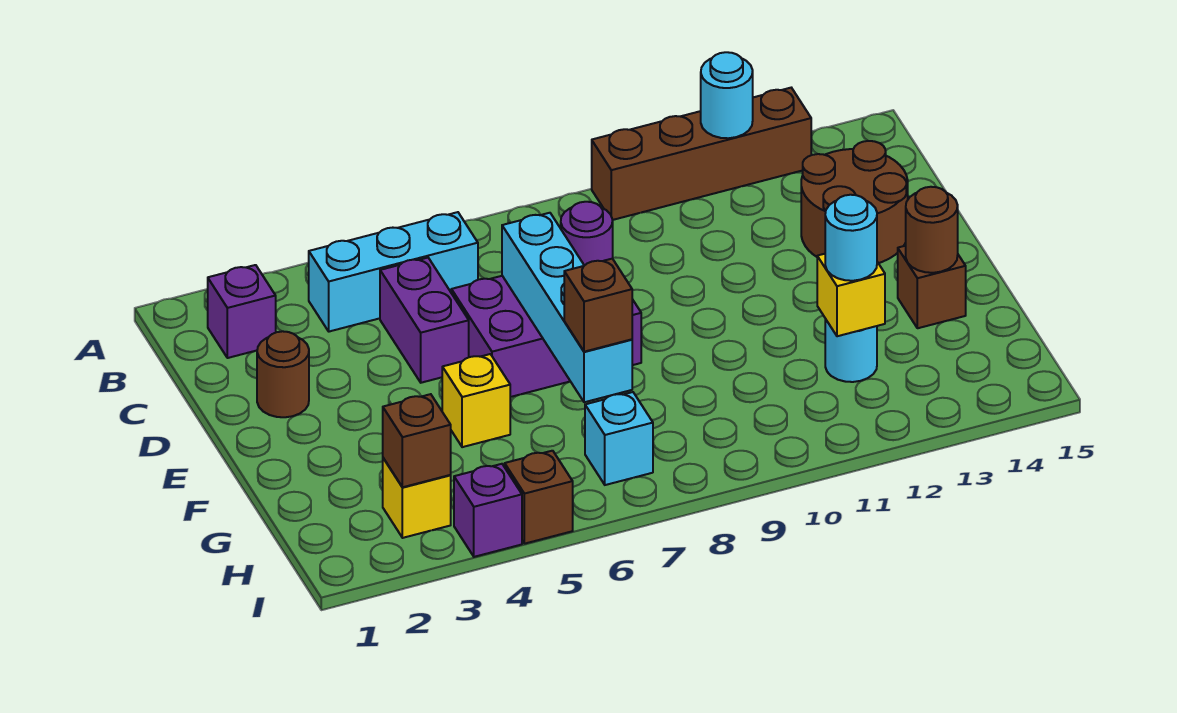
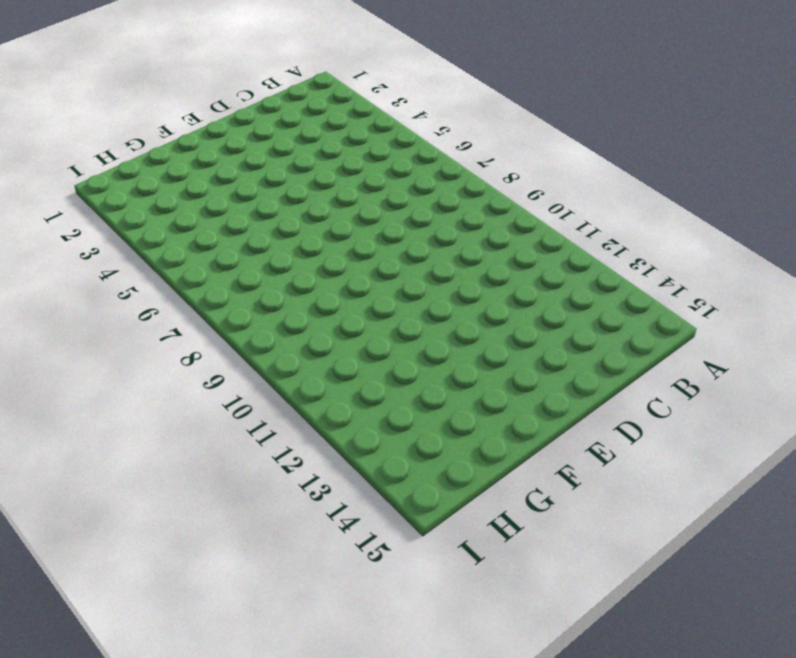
none -> brown 1x4 brick [592,88,811,220]
none -> purple 1x1 brick [208,265,276,358]
none -> cyan 1x3 brick [309,212,478,332]

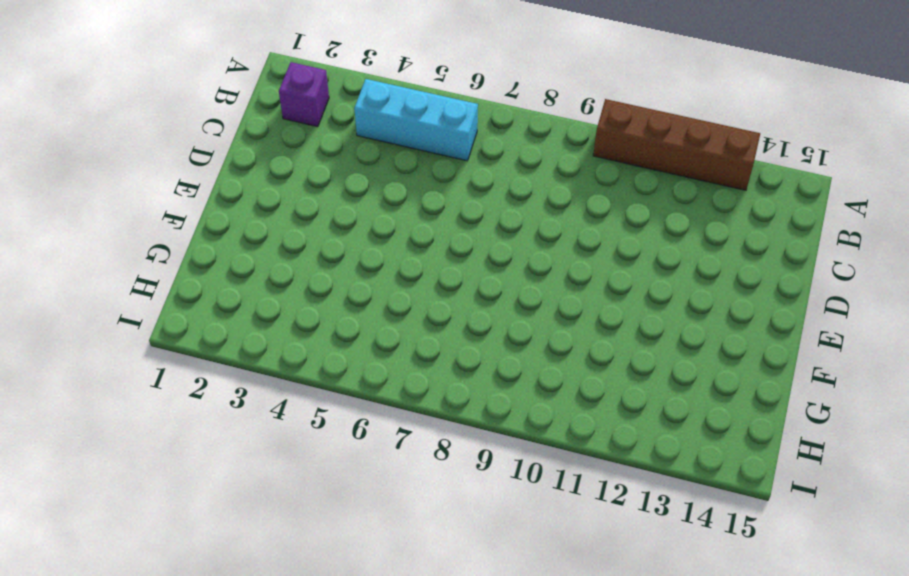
none -> purple 1x2 brick [380,258,469,383]
none -> brown 2x2 round brick [801,141,908,263]
none -> brown 1x1 round brick [257,331,309,417]

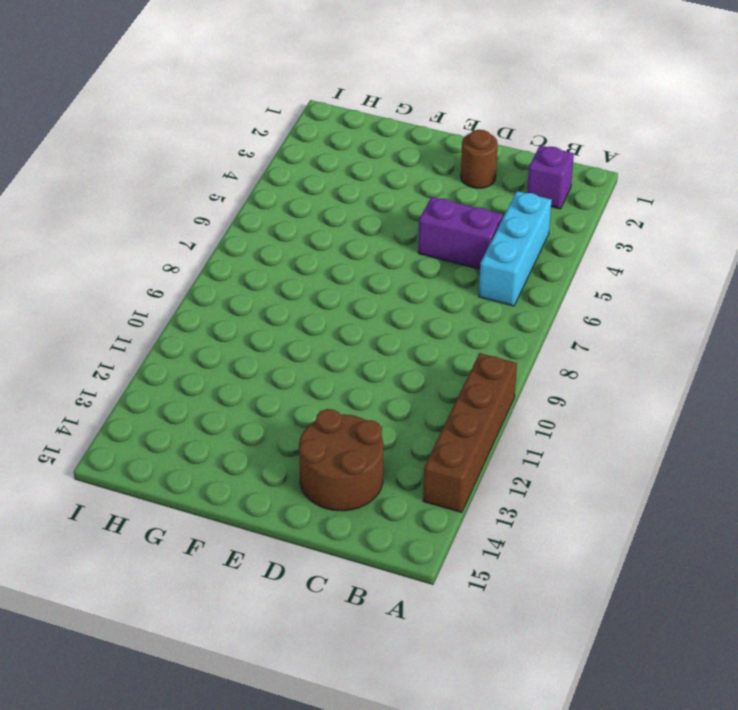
none -> purple 2x3 brick [451,276,641,397]
none -> yellow 1x1 brick [442,354,510,447]
none -> brown 1x1 brick [898,246,966,328]

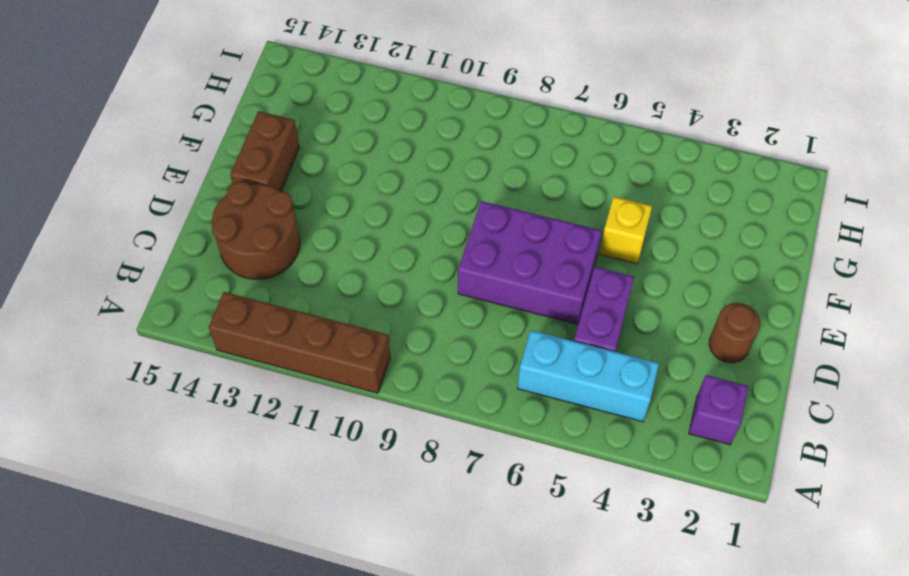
brown 1x2 brick [230,111,300,191] -> brown 1x1 brick [898,246,966,328]
none -> cyan 1x1 round brick [825,319,877,382]
none -> yellow 1x1 brick [383,458,451,538]
none -> cyan 1x1 brick [585,392,653,485]

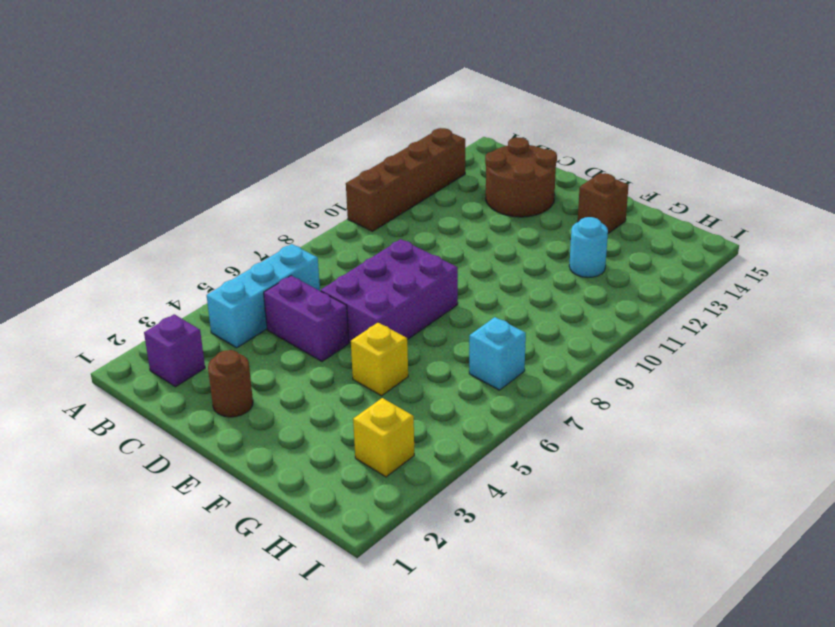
none -> purple 1x1 brick [454,464,522,557]
none -> brown 1x1 brick [505,451,573,544]
none -> cyan 1x1 round brick [701,52,753,138]

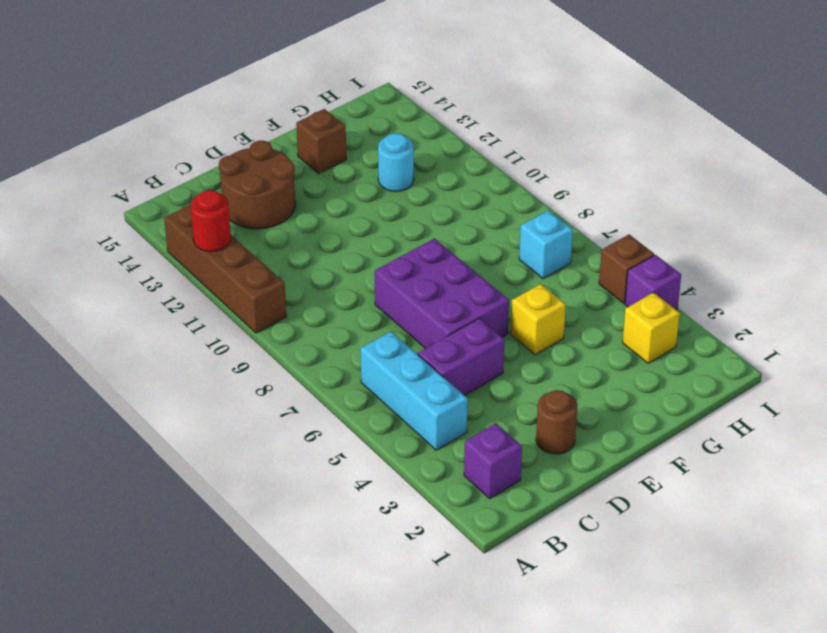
red 1x1 round brick [191,190,231,252] -> cyan 1x1 round brick [701,52,753,138]
none -> cyan 1x4 brick [502,213,632,402]
none -> purple 1x1 round brick [561,202,613,266]
none -> brown 1x1 round brick [906,187,958,273]

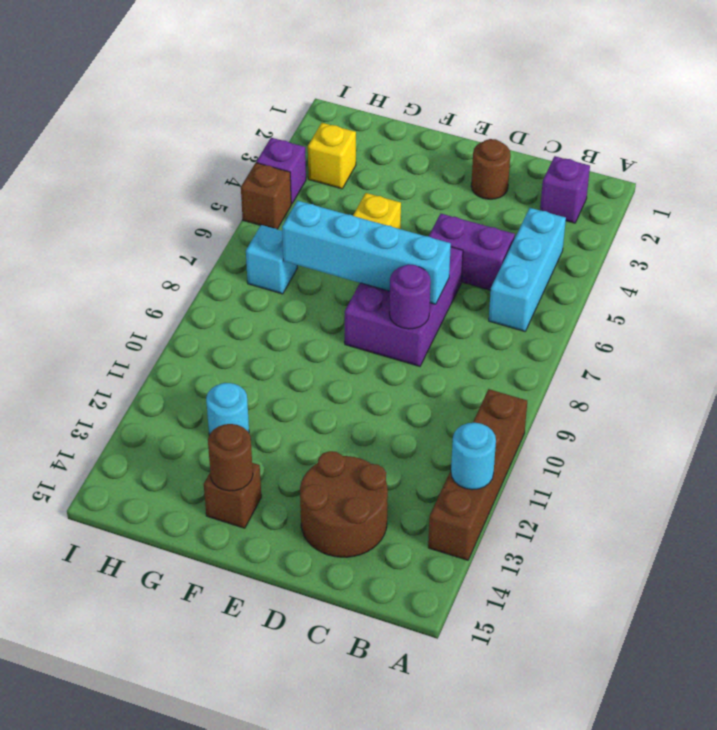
none -> yellow 1x1 brick [817,254,885,336]
none -> brown 1x1 brick [383,394,451,487]
none -> brown 1x1 brick [564,259,632,352]

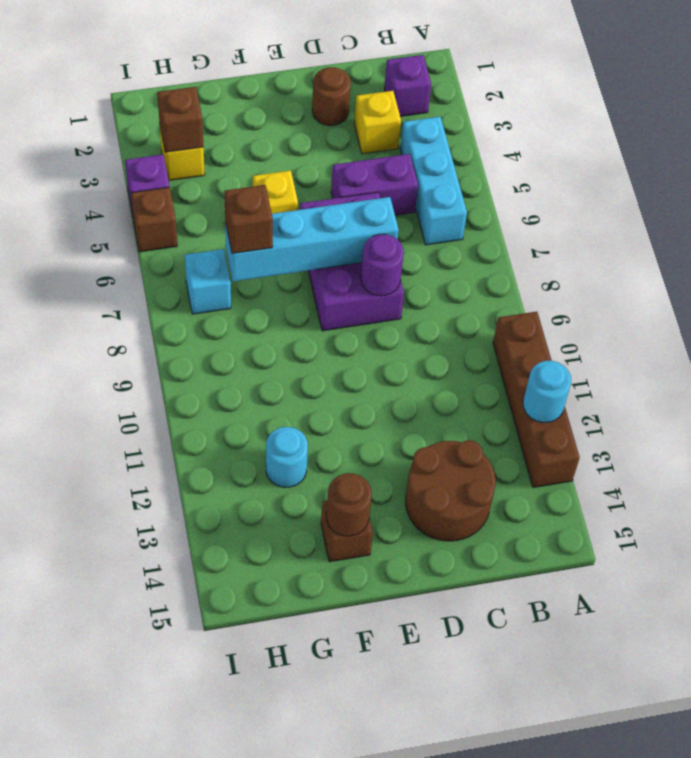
yellow 1x1 brick [354,91,401,154] -> yellow 1x1 brick moved to [817,254,885,336]
none -> cyan 1x1 round brick [825,195,877,281]

